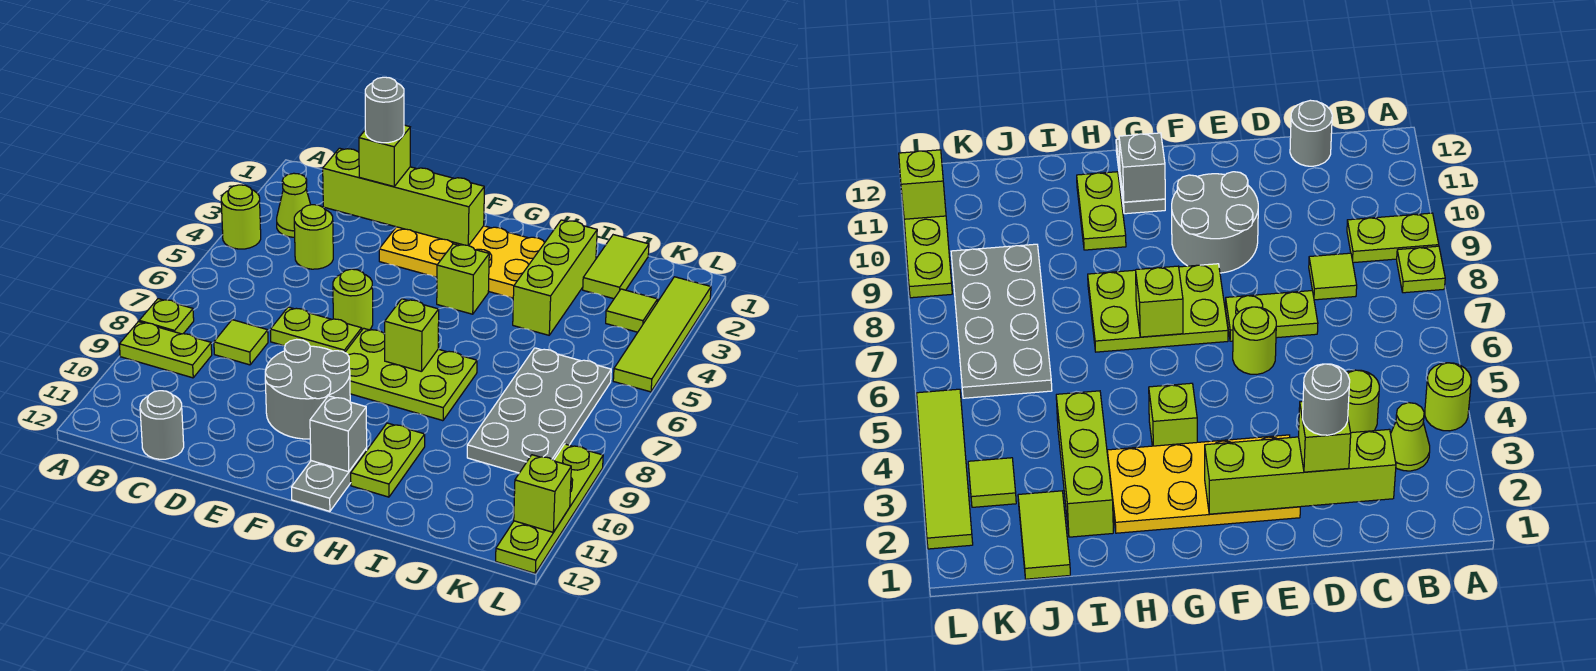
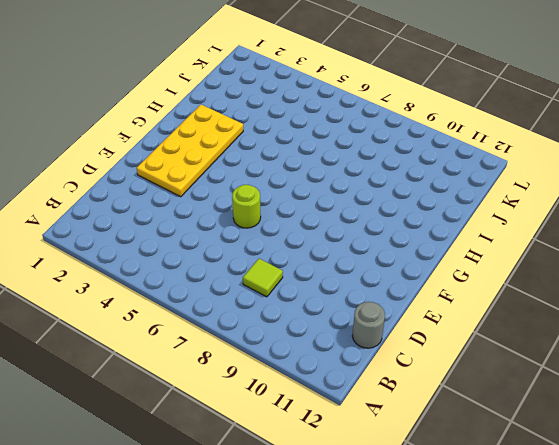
none -> lime 1x1 round brick [221,185,261,249]
none -> lime 1x1 plate [139,299,194,334]
none -> lime 1x2 plate [119,322,212,378]

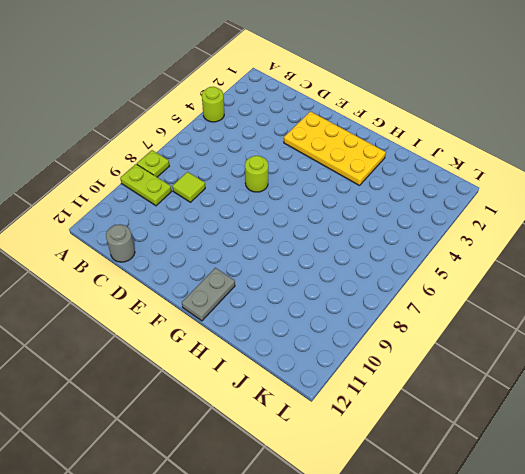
none -> lime 1x1 cone [277,173,311,237]
none -> lime 1x1 round brick [294,205,333,269]
none -> lime 1x2 plate [270,307,362,352]

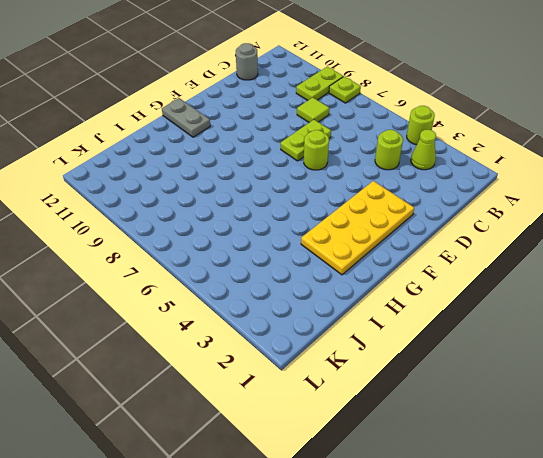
none -> grey 2x2 round brick [265,339,350,439]
none -> lime 2x3 plate [345,328,477,421]
none -> lime 1x1 brick [437,244,489,314]

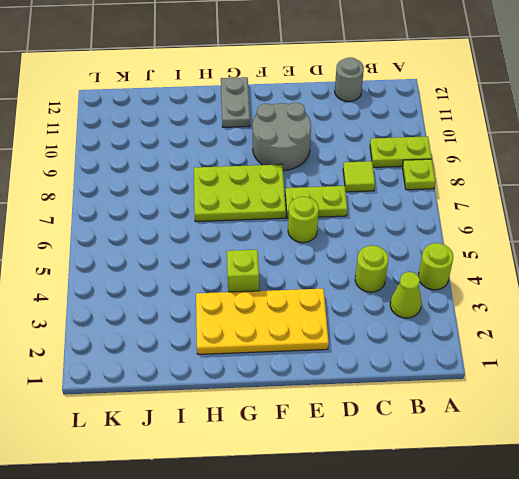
none -> lime 1x2 plate [351,423,425,497]
none -> lime 1x3 brick [513,220,597,335]
none -> lime 1x2 tile [583,235,649,299]

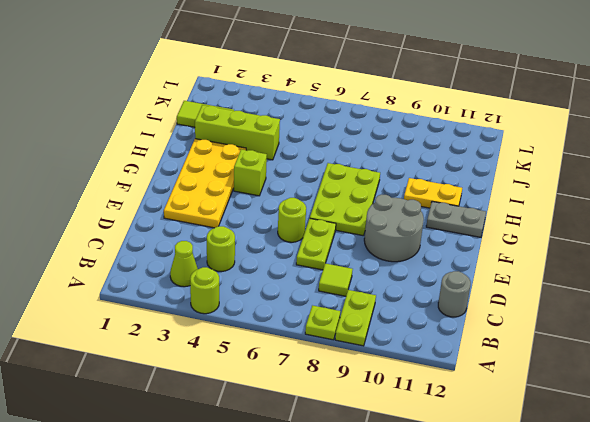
yellow 1x2 plate [404,178,462,208] -> lime 1x2 plate [351,423,425,497]
none -> grey 2x4 plate [467,348,611,473]
none -> lime 1x1 tile [606,289,658,332]
none -> lime 1x4 tile [613,277,711,392]

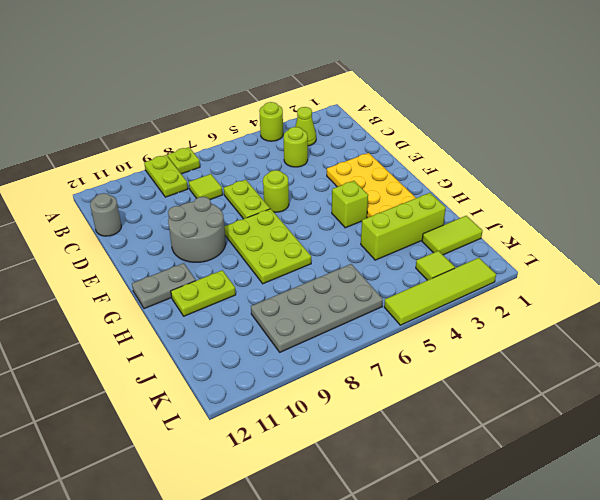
none -> lime 1x4 plate [496,444,603,573]
none -> lime 1x4 brick [323,148,484,245]
none -> lime 1x1 brick [385,299,439,372]

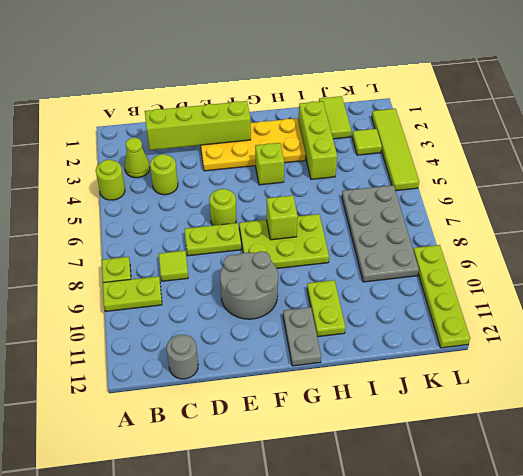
none -> grey 1x1 brick [310,396,367,472]
none -> lime 1x1 brick [514,455,571,532]
none -> lime 1x1 brick [359,125,410,186]

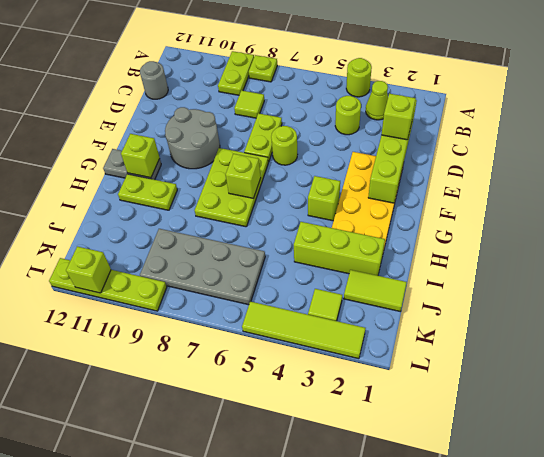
lime 1x1 brick [121,134,160,178] -> grey 1x1 brick [310,396,367,472]
none -> grey 1x1 round brick [365,77,404,143]

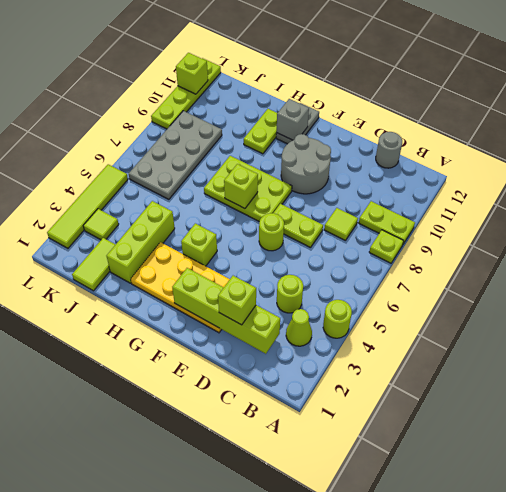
none -> grey 1x1 round brick [365,77,404,143]

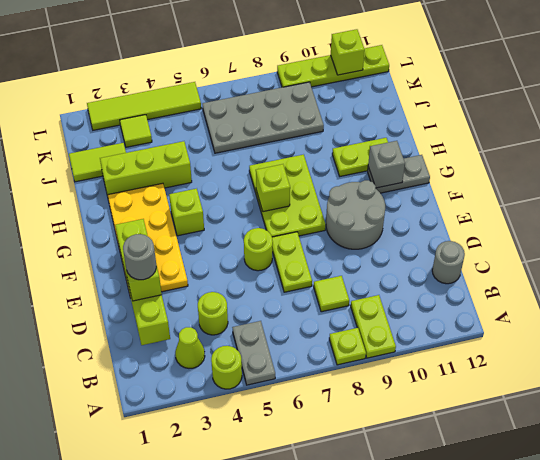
grey 1x2 plate [232,321,275,385] -> none

